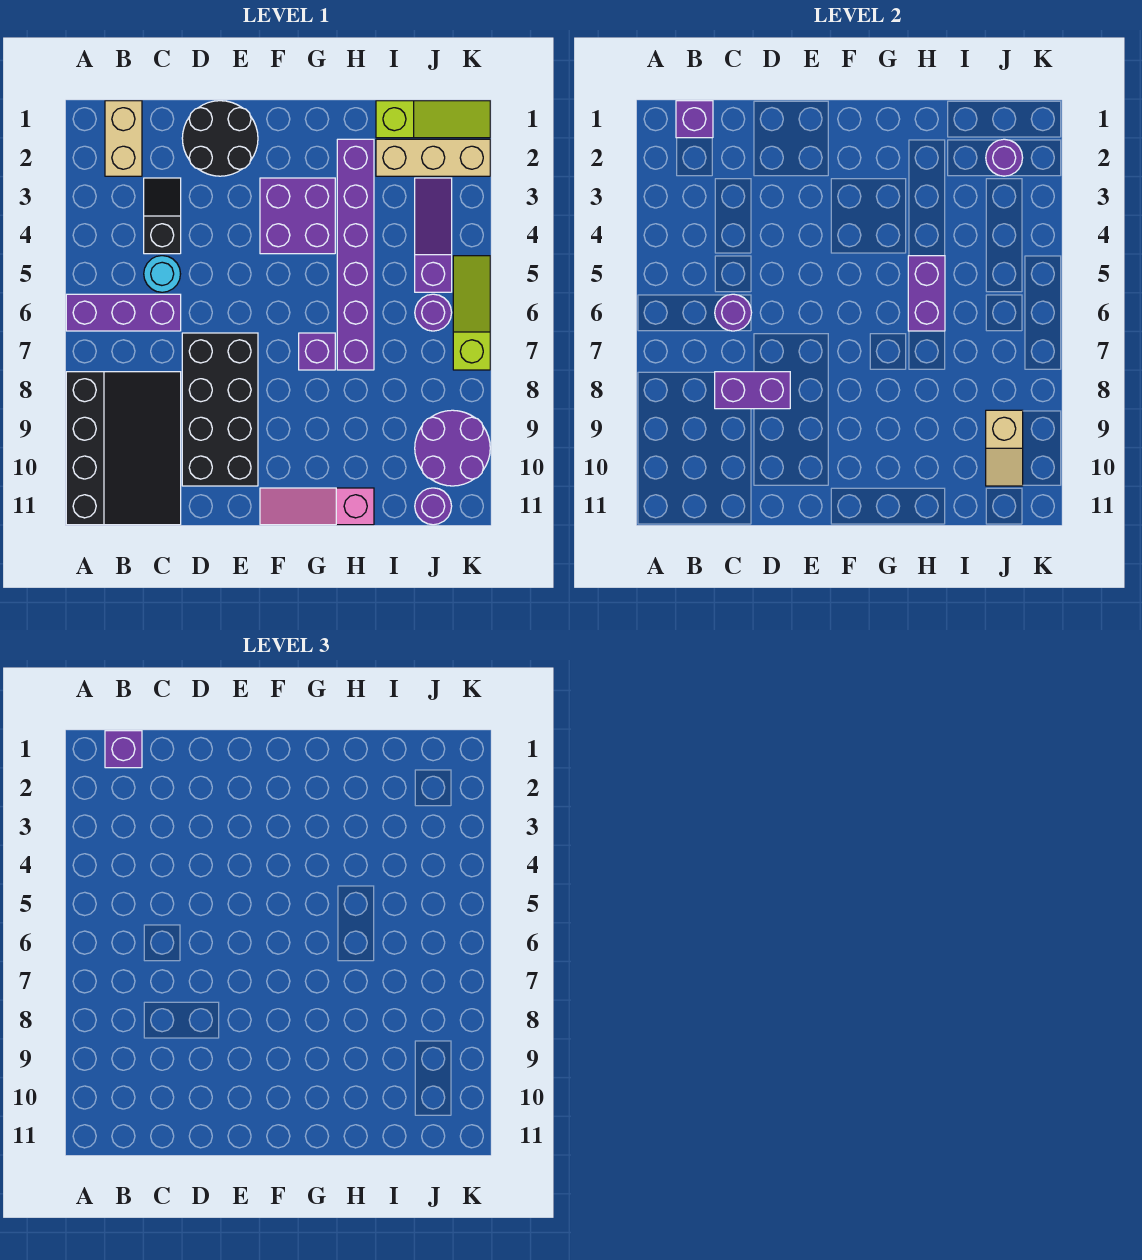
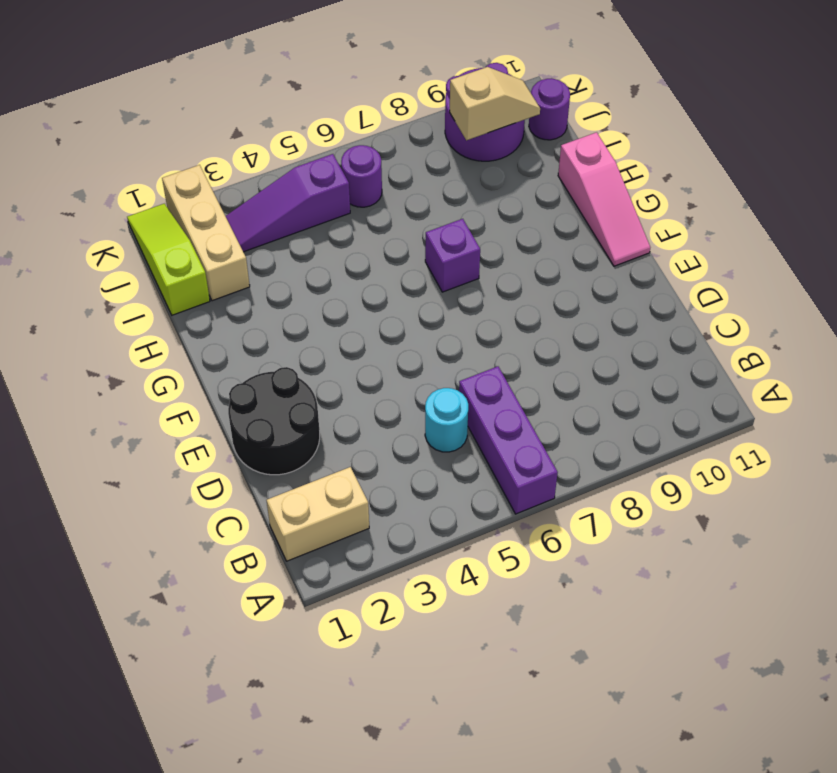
none -> black 3x4 slope [66,372,181,525]
none -> black 1x2 slope [144,178,181,254]
none -> black 2x4 brick [182,333,258,486]

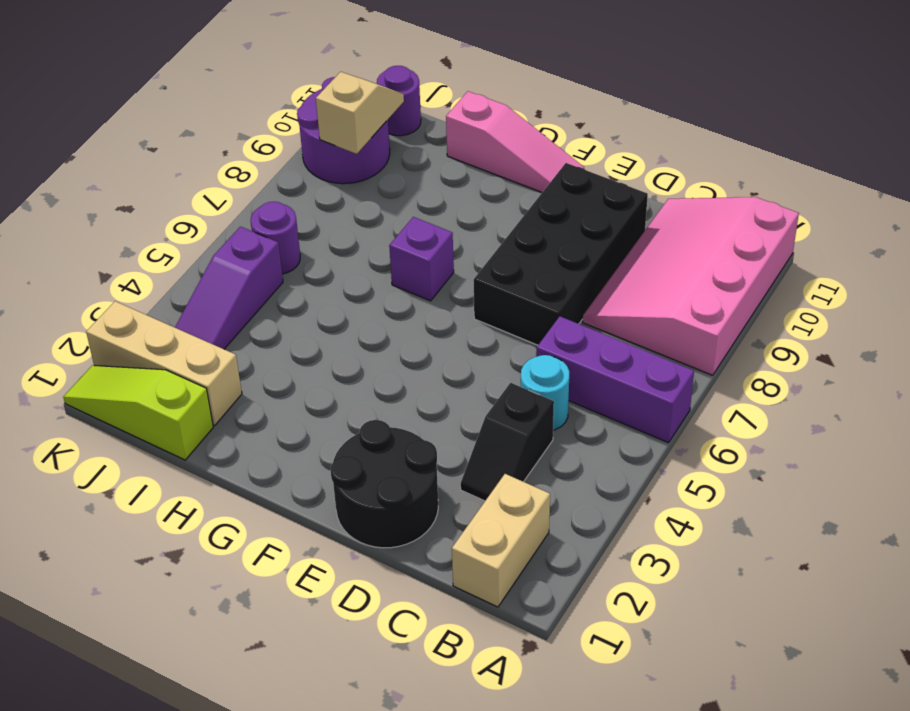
pink 3x4 slope [583,197,799,375] -> black 3x4 slope [66,372,181,525]
none -> purple 2x2 brick [260,178,335,254]
none -> purple 1x6 brick [337,139,374,370]
none -> lime 1x3 slope [453,256,490,370]

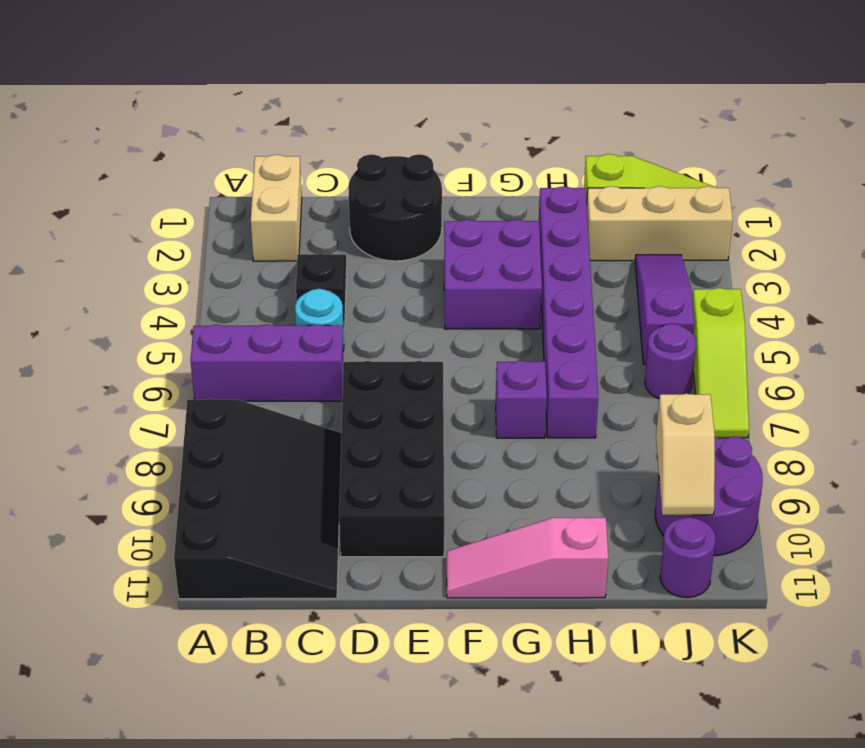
lime 1x3 slope [692,288,749,438] -> lime 1x3 slope turned to [453,256,490,370]
none -> purple 1x1 brick [676,101,713,138]
none -> purple 1x1 round brick [715,294,752,331]
none -> purple 1x2 brick [715,372,790,409]

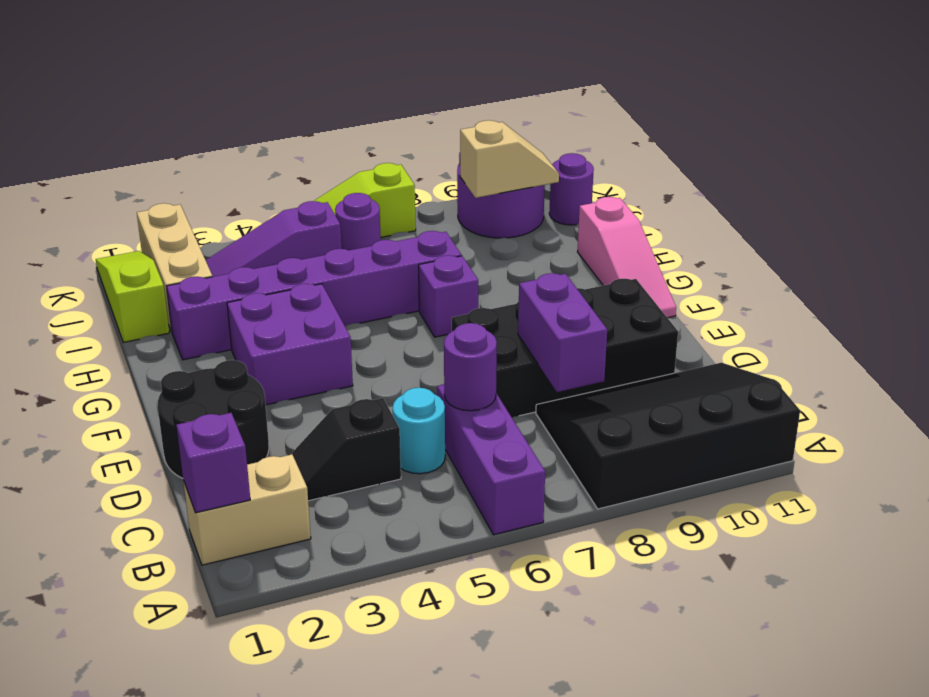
none -> purple 1x2 brick [908,256,945,331]
none -> purple 1x1 round brick [986,139,1023,176]
none -> purple 1x1 brick [105,731,142,768]

